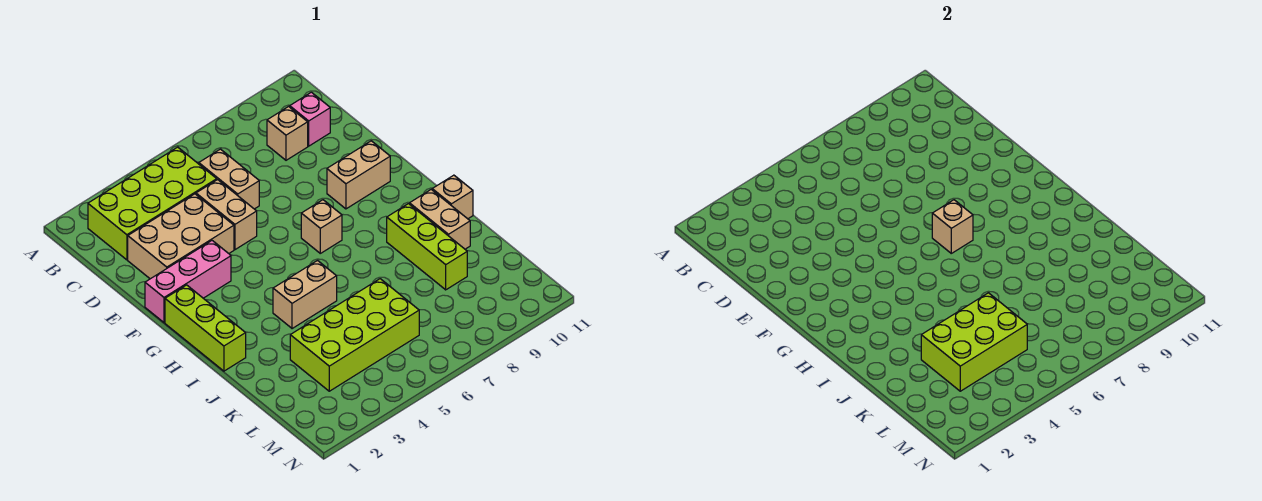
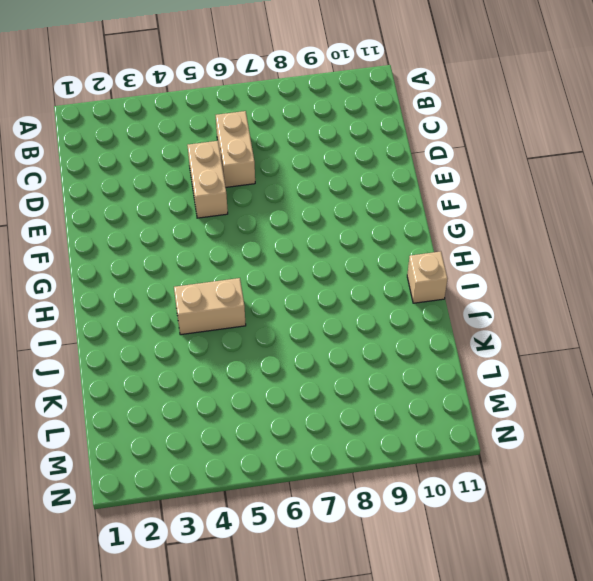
none -> lime 2x4 brick [88,147,217,260]
none -> tan 1x1 brick [267,107,308,160]
none -> pink 1x1 brick [290,92,330,146]

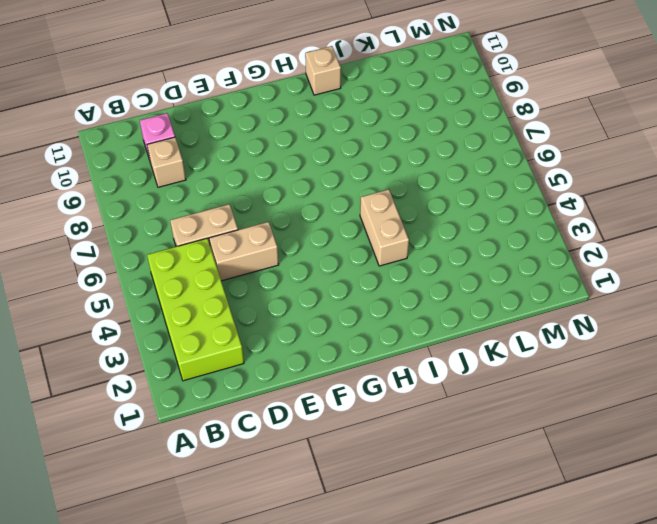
none -> tan 2x3 brick [128,194,234,279]
none -> pink 1x3 brick [145,241,231,323]
none -> tan 1x2 brick [327,141,390,209]

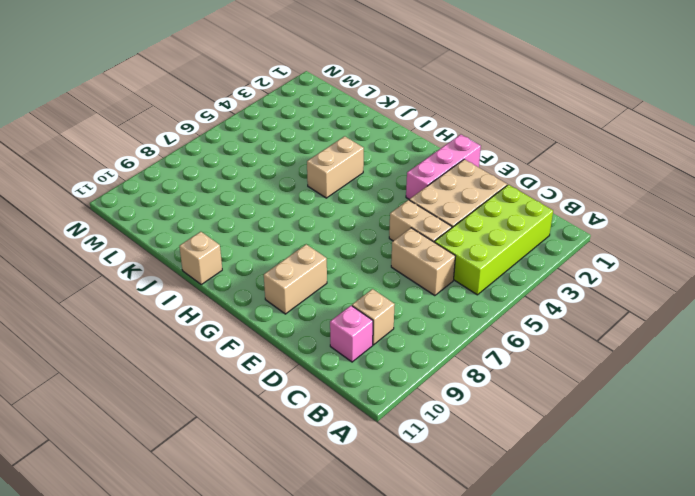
none -> lime 1x3 brick [165,285,246,371]
none -> tan 1x1 brick [301,200,342,253]
none -> lime 1x3 brick [387,204,467,290]

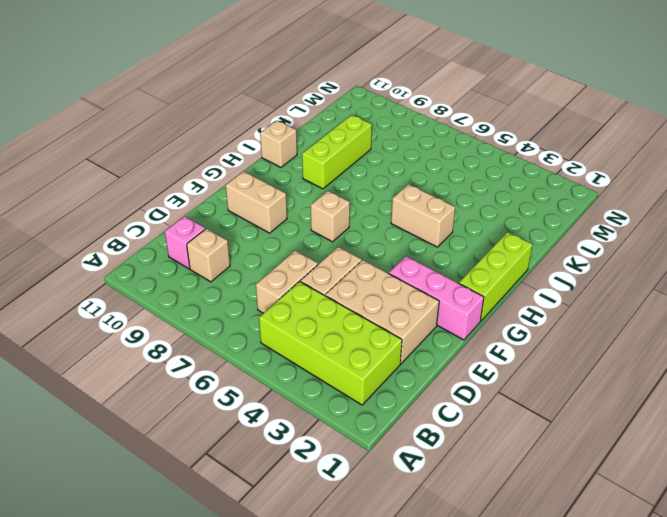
none -> tan 1x2 brick [410,190,470,249]
none -> lime 2x4 brick [290,279,419,391]
none -> tan 1x1 brick [932,200,973,253]

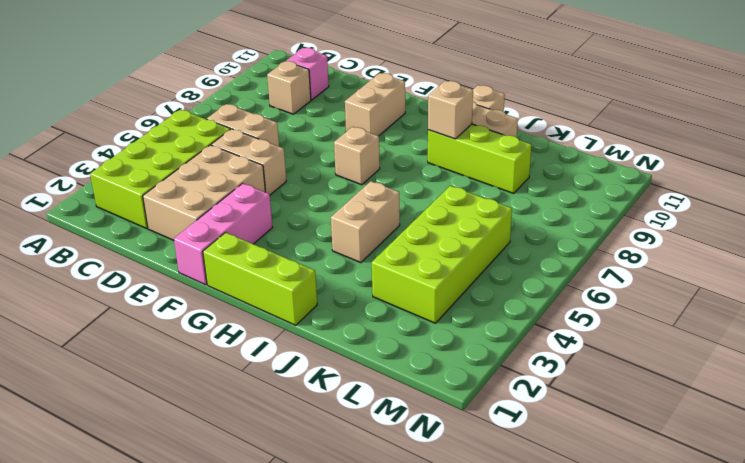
tan 1x1 brick [428,81,473,139] -> tan 1x1 brick moved to [932,200,973,253]
none -> lime 2x3 brick [921,293,1027,391]

